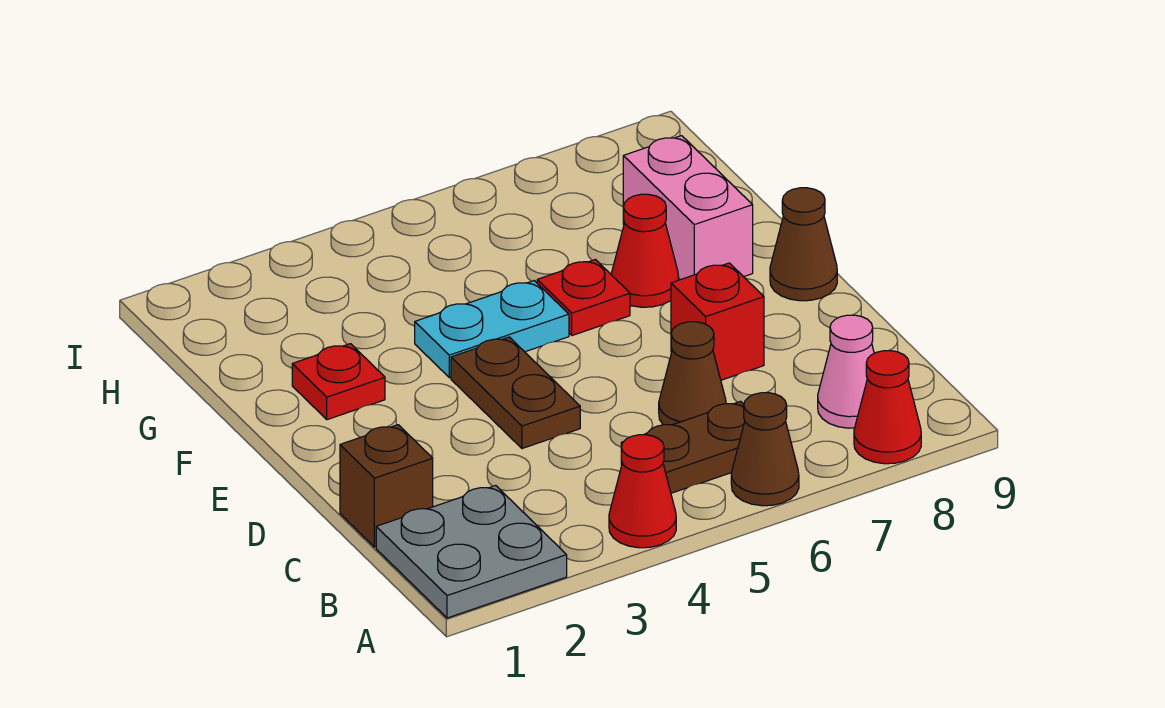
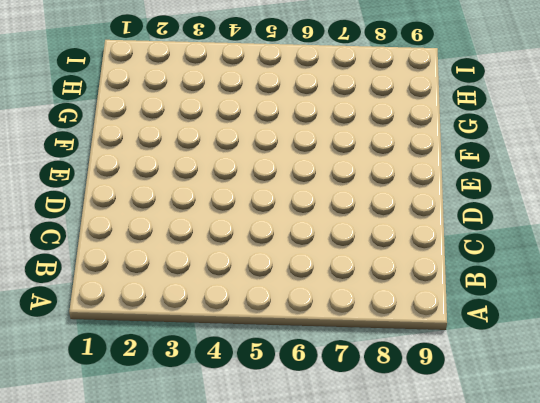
none -> grey 2x2 plate [376,485,567,618]
none -> red 1x1 cone [609,435,676,548]
none -> brown 1x1 cone [731,393,799,506]

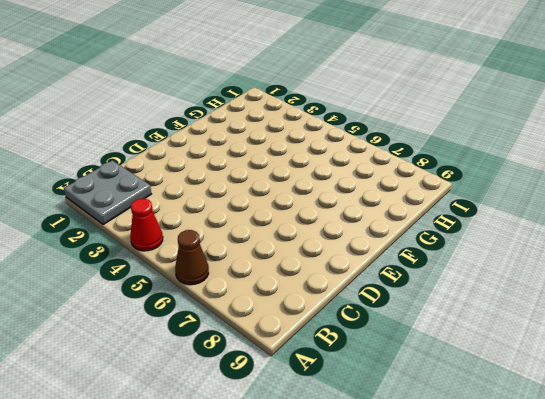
none -> red 1x1 cone [854,351,921,464]
none -> brown 1x2 plate [621,401,745,493]
none -> pink 1x1 cone [818,315,874,428]

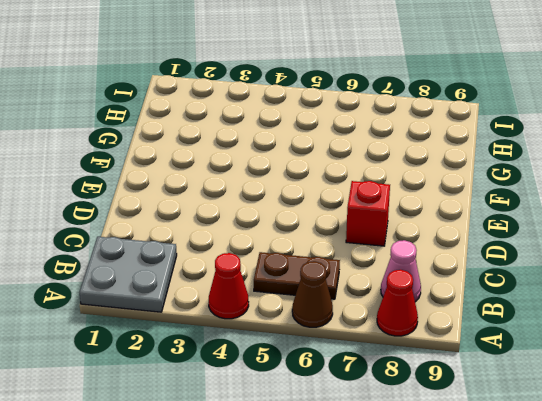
none -> brown 1x1 brick [340,425,433,547]
none -> brown 1x1 cone [659,322,726,425]
none -> brown 1x2 plate [451,337,580,449]

